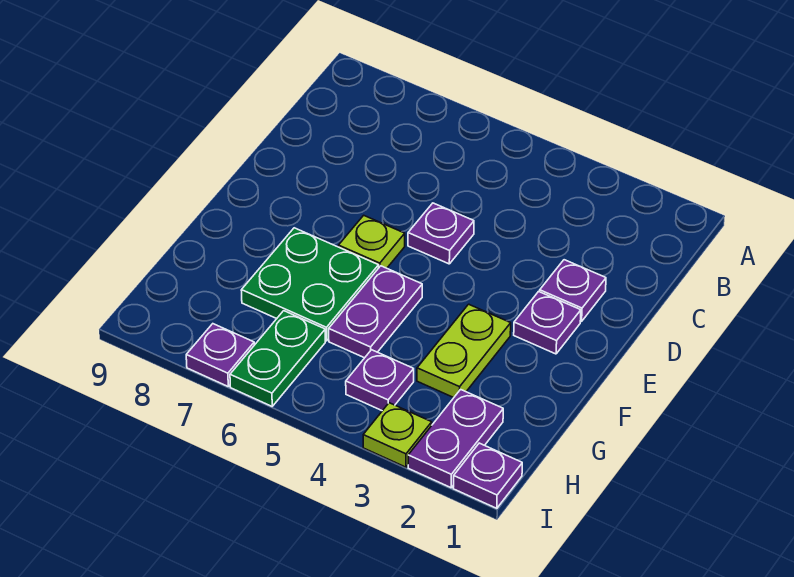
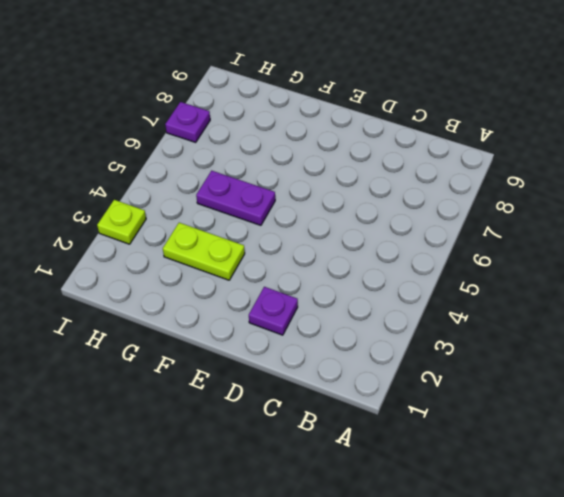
none -> purple 1x1 plate [408,203,474,264]
none -> purple 1x1 plate [514,291,581,354]
none -> lime 1x1 plate [339,215,405,268]

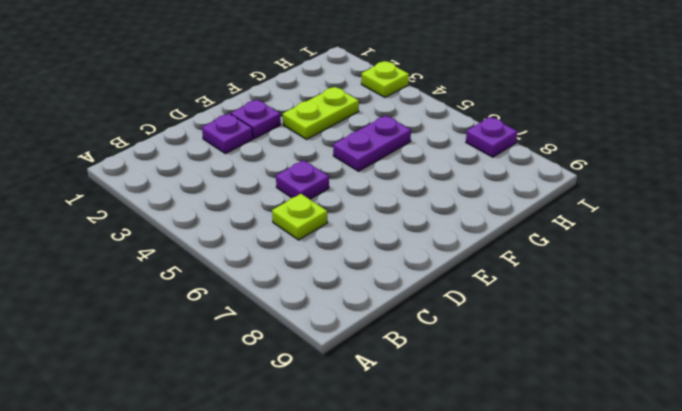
lime 1x1 plate [272,194,327,240] -> lime 1x1 plate moved to [339,215,405,268]
none -> green 2x2 plate [241,228,379,341]
none -> purple 1x2 plate [408,389,503,488]
none -> purple 1x1 plate [346,350,414,411]

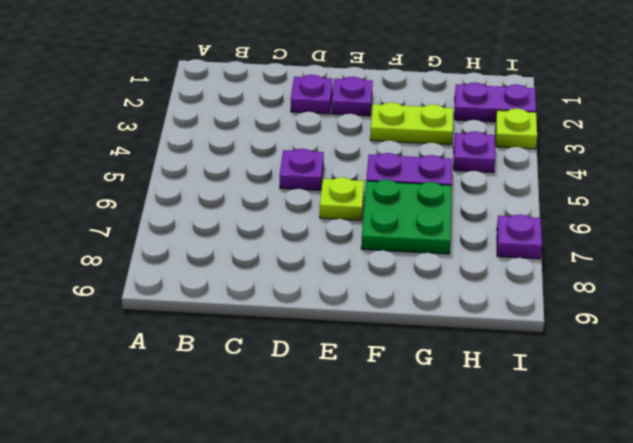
none -> green 1x2 plate [230,311,325,406]
none -> purple 1x1 plate [453,443,522,508]

